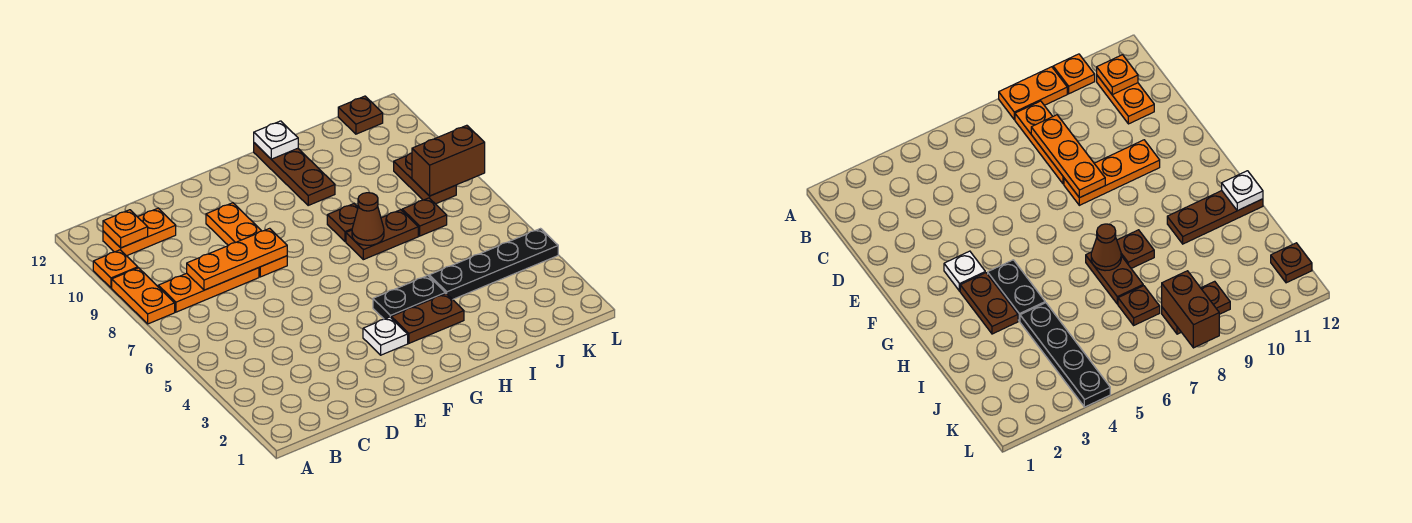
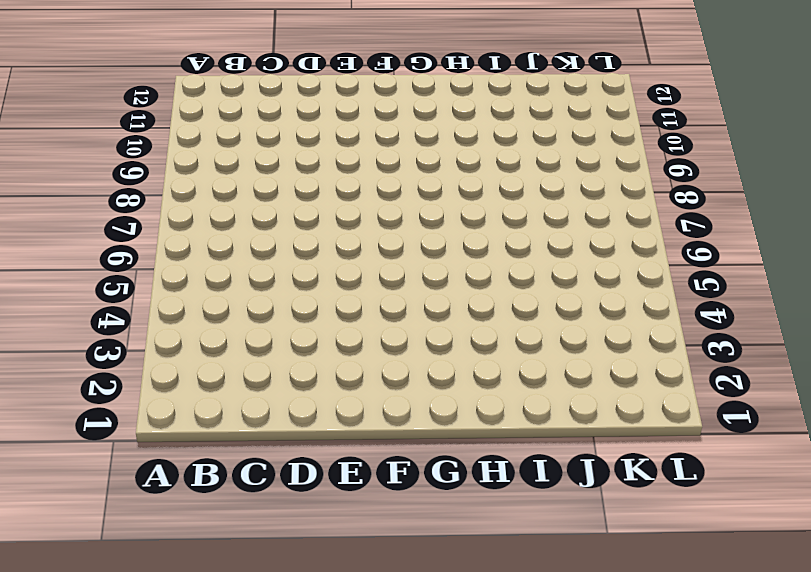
none -> orange 1x2 plate [112,268,175,324]
none -> orange 1x1 plate [93,250,138,288]
none -> orange 1x3 plate [158,268,259,312]

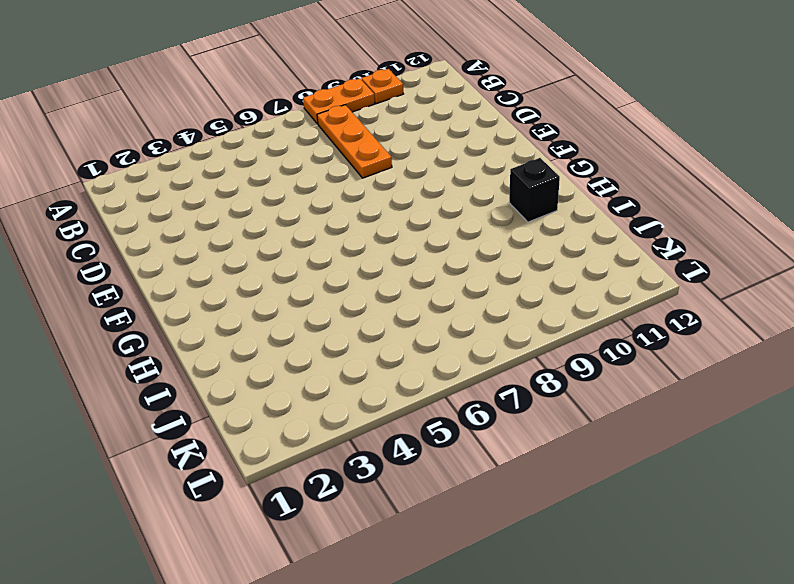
black 1x1 brick [509,158,560,222] -> brown 1x3 plate [254,143,335,205]
none -> orange 1x2 plate [103,208,176,256]
none -> orange 1x3 plate [206,203,287,277]
none -> white 1x1 plate [363,317,408,355]

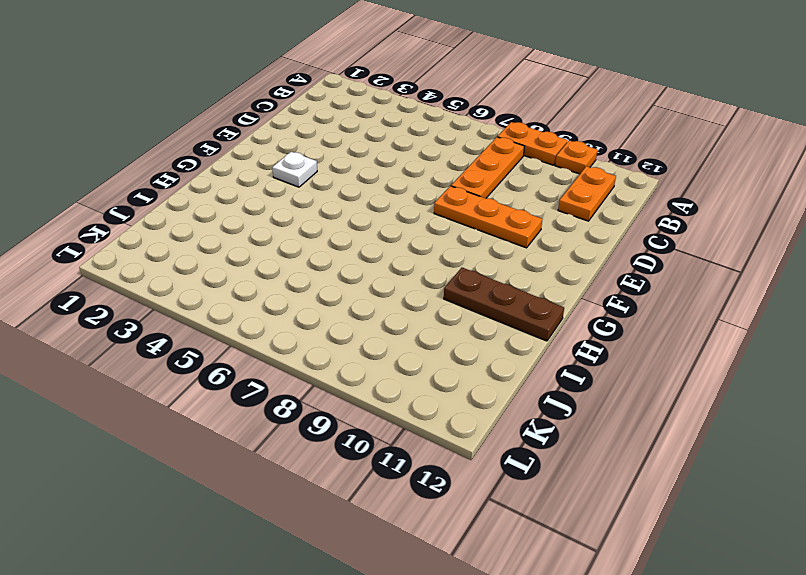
none -> brown 1x2 plate [391,294,464,343]
none -> black 1x2 plate [373,276,445,319]
none -> brown 1x2 plate [346,210,418,260]

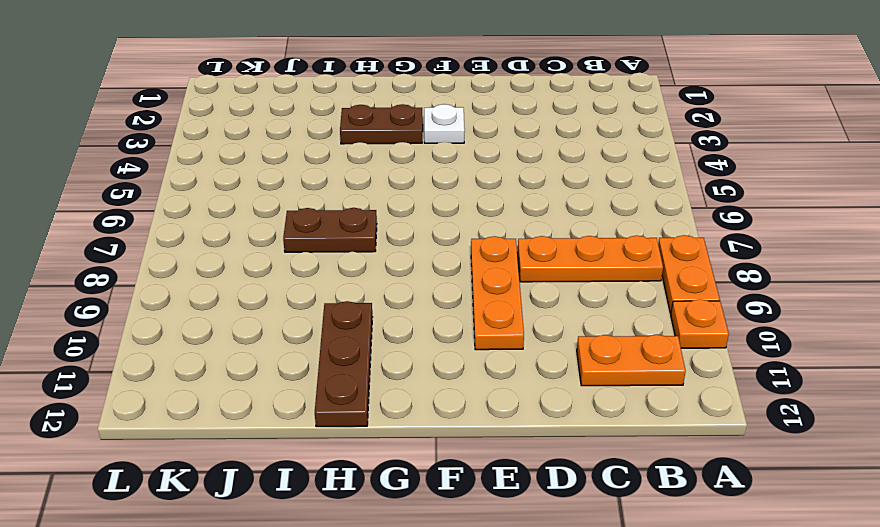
none -> black 1x2 plate [373,276,445,319]
none -> brown 1x1 plate [327,204,358,242]
none -> black 1x4 plate [429,229,558,299]

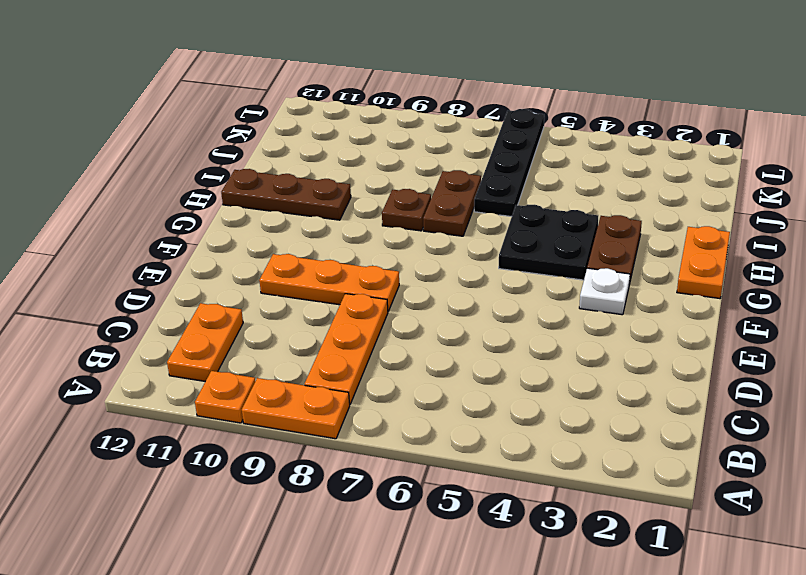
orange 1x2 plate [677,226,730,299] -> none
black 2x2 plate [499,205,598,280] -> black 1x2 plate [373,276,445,319]
black 1x4 plate [474,109,544,217] -> black 1x4 plate moved to [429,229,558,299]
none -> brown 1x1 plate [402,198,447,236]
none -> brown 1x2 plate [394,153,456,204]
none -> brown 1x1 plate [338,96,383,134]

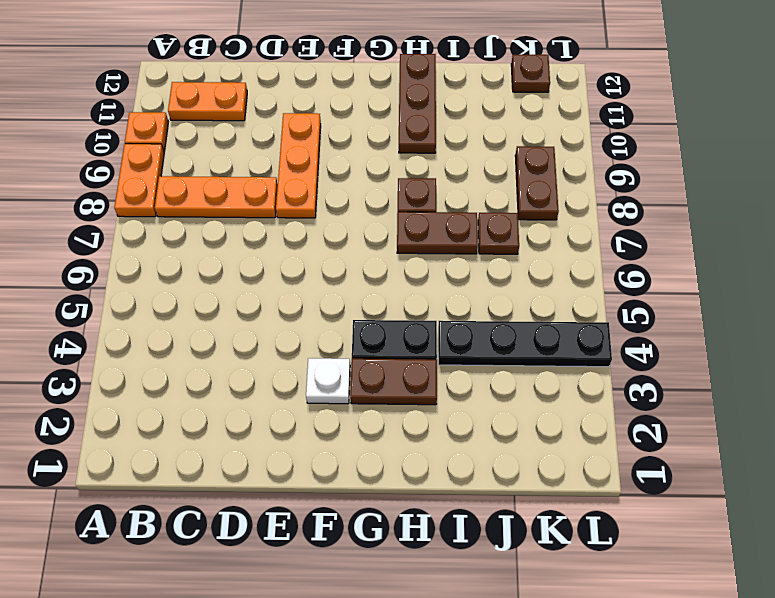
none -> orange 1x1 plate [103,210,148,248]
none -> orange 1x3 plate [187,228,287,290]
none -> brown 1x1 cone [352,193,384,245]

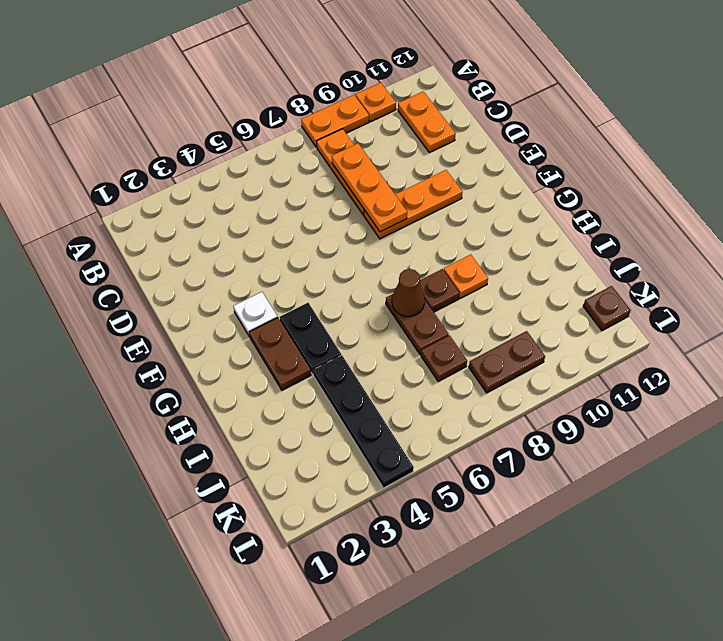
orange 1x1 plate [444,255,488,298] -> orange 1x1 plate moved to [103,210,148,248]
none -> brown 1x3 plate [254,143,335,205]
none -> white 1x1 plate [254,121,298,159]
none -> brown 1x2 brick [412,125,485,196]

